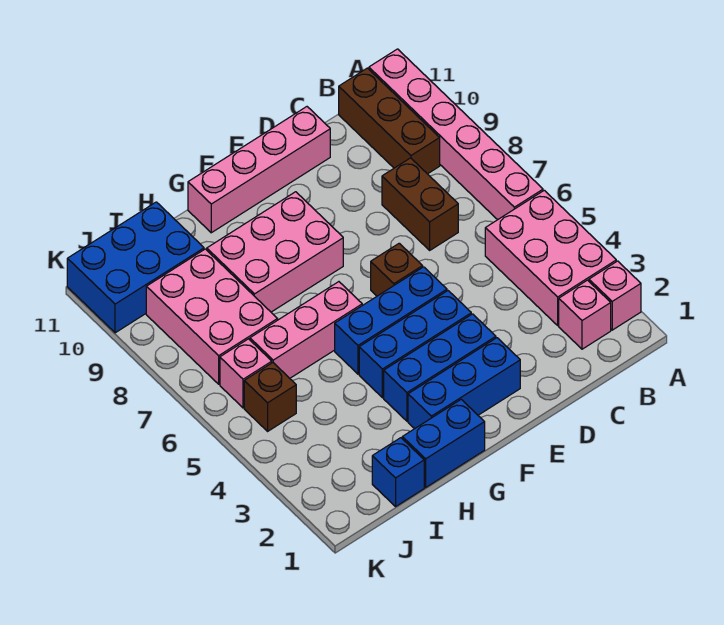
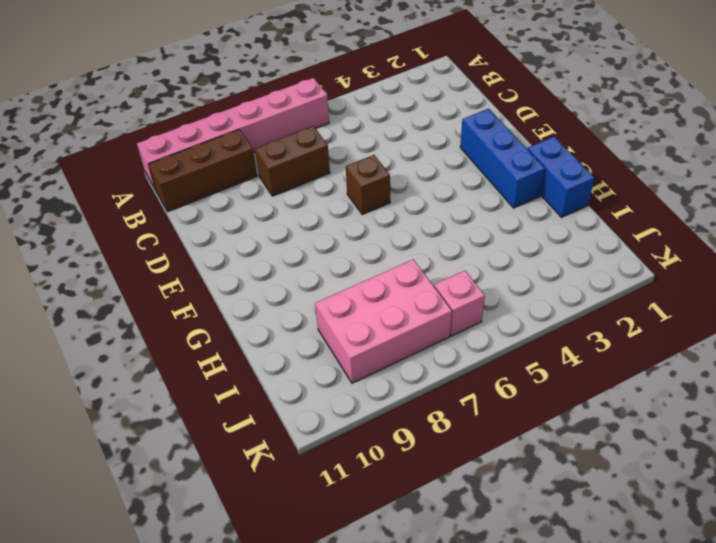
none -> pink 1x1 brick [589,261,641,330]
none -> pink 2x3 brick [485,190,616,325]
none -> pink 1x1 brick [559,280,611,349]

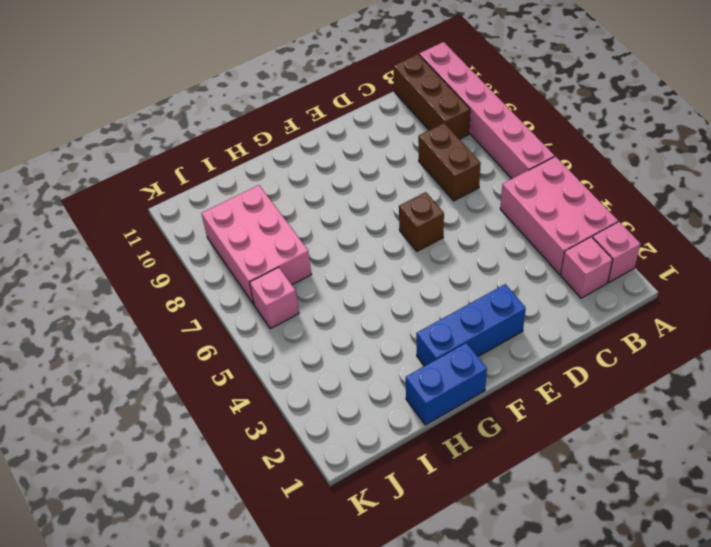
none -> pink 1x4 brick [188,107,330,233]
none -> blue 1x3 brick [384,314,496,421]
none -> blue 1x3 brick [359,291,471,398]

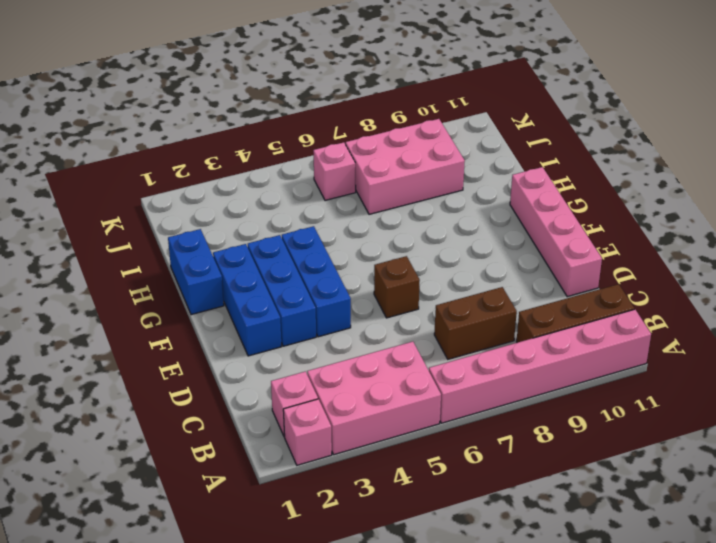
none -> blue 1x3 brick [335,267,447,374]
none -> pink 2x3 brick [207,192,343,312]
none -> pink 1x3 brick [250,282,362,378]

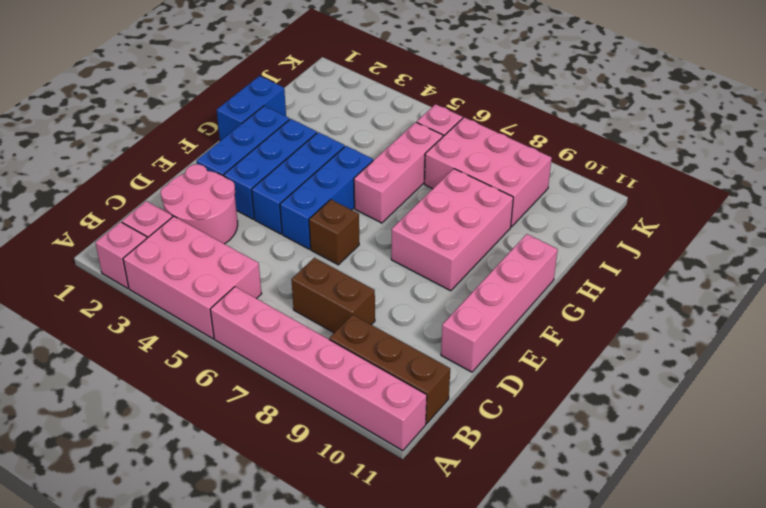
pink 2x2 round brick [161,164,238,244] -> none
none -> blue 1x1 brick [372,438,424,506]
none -> blue 2x3 brick [67,202,204,333]
none -> brown 1x1 brick [244,363,296,431]

